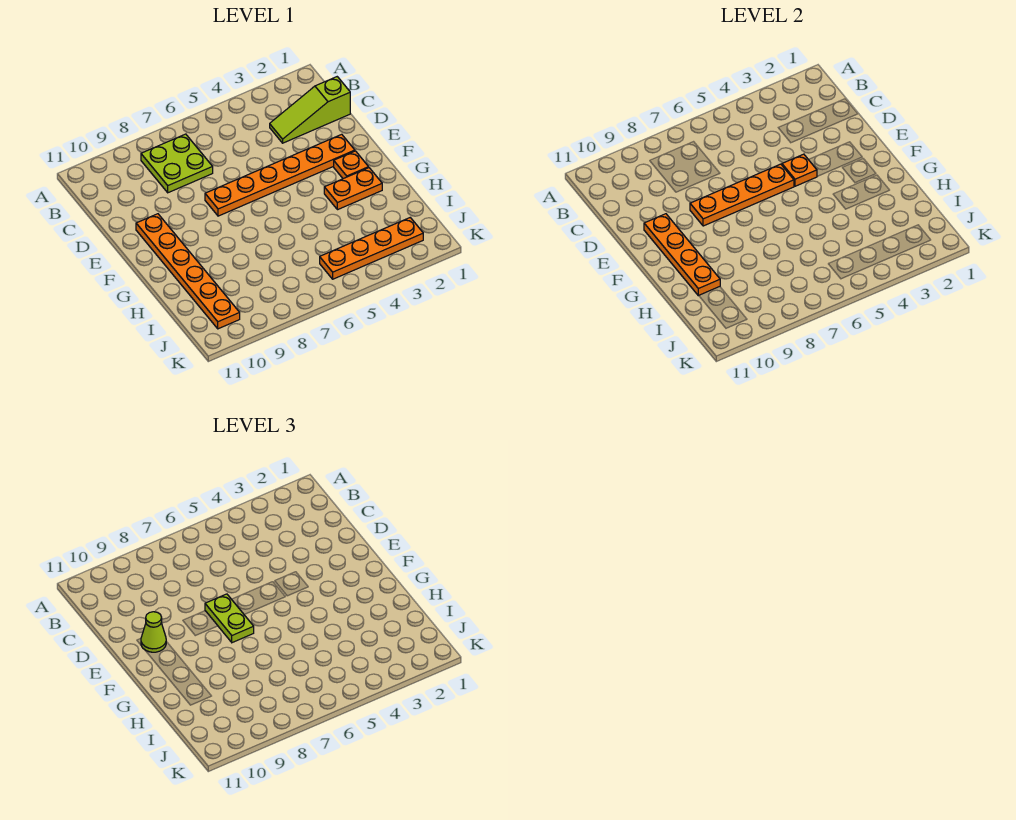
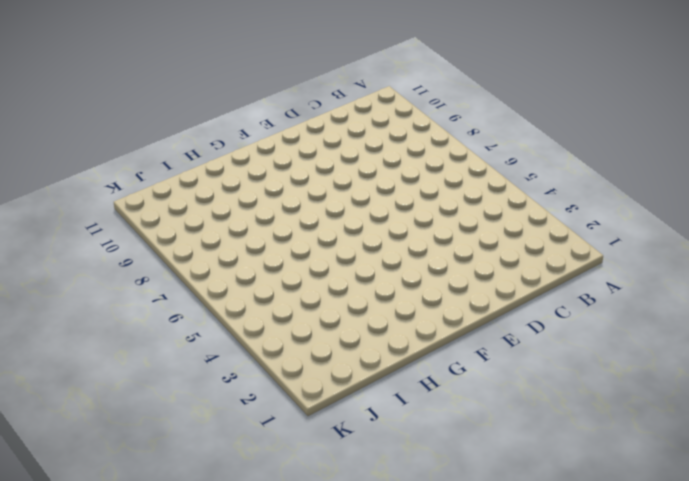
none -> lime 2x2 plate [141,134,213,193]
none -> lime 1x3 slope [270,77,350,143]
none -> orange 1x6 plate [205,134,355,216]

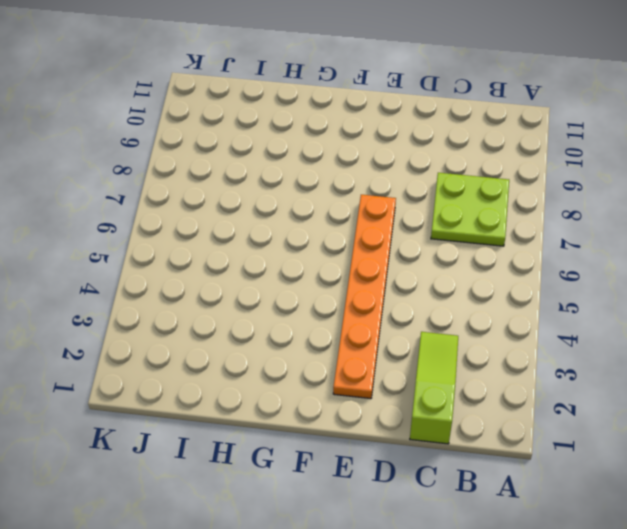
none -> orange 1x6 plate [136,214,240,329]
none -> orange 1x1 plate [334,151,369,179]
none -> orange 1x2 plate [324,168,382,210]

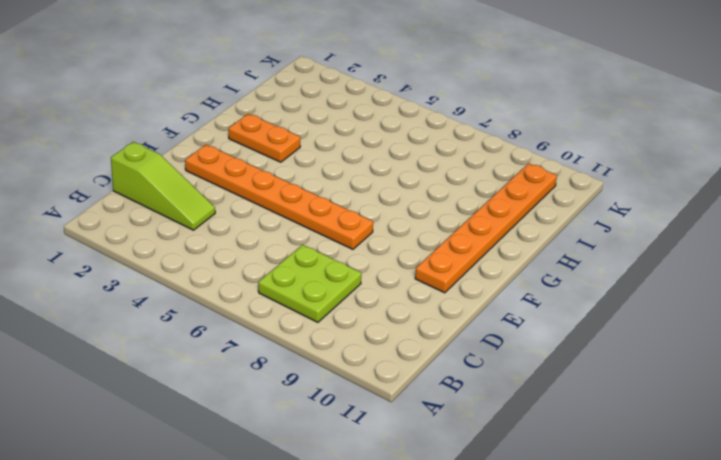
none -> orange 1x1 plate [334,151,369,179]
none -> orange 1x4 plate [320,218,423,279]
none -> orange 1x1 plate [782,154,817,186]

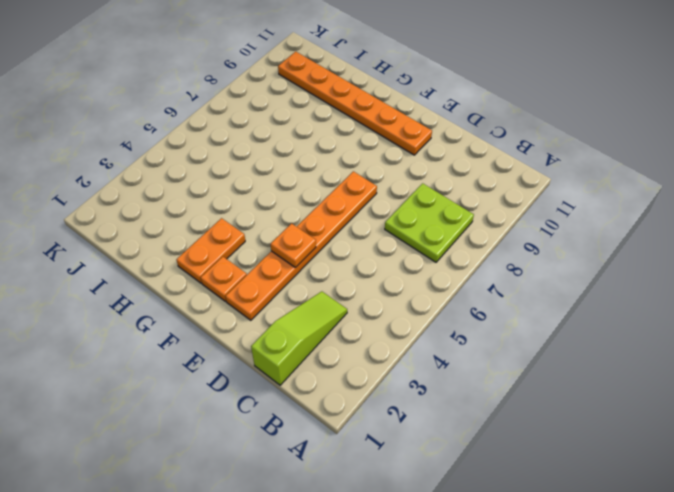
none -> orange 1x4 plate [320,218,423,279]
none -> orange 1x4 plate [690,164,794,226]
none -> orange 1x4 plate [644,214,720,296]

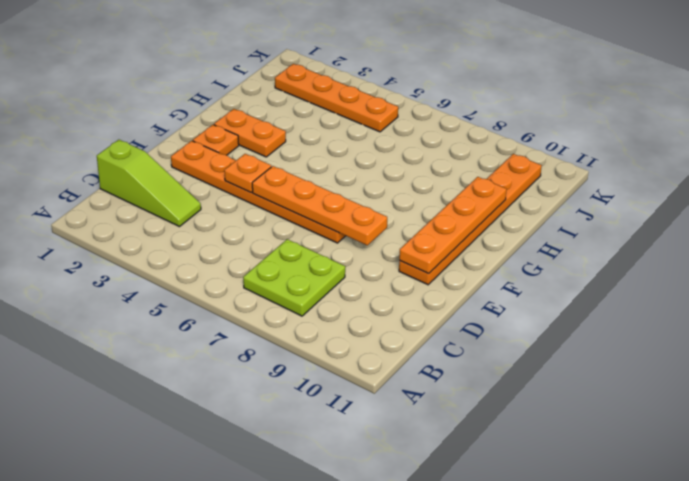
none -> lime 1x2 plate [205,594,254,643]
none -> lime 1x1 cone [141,612,166,652]

